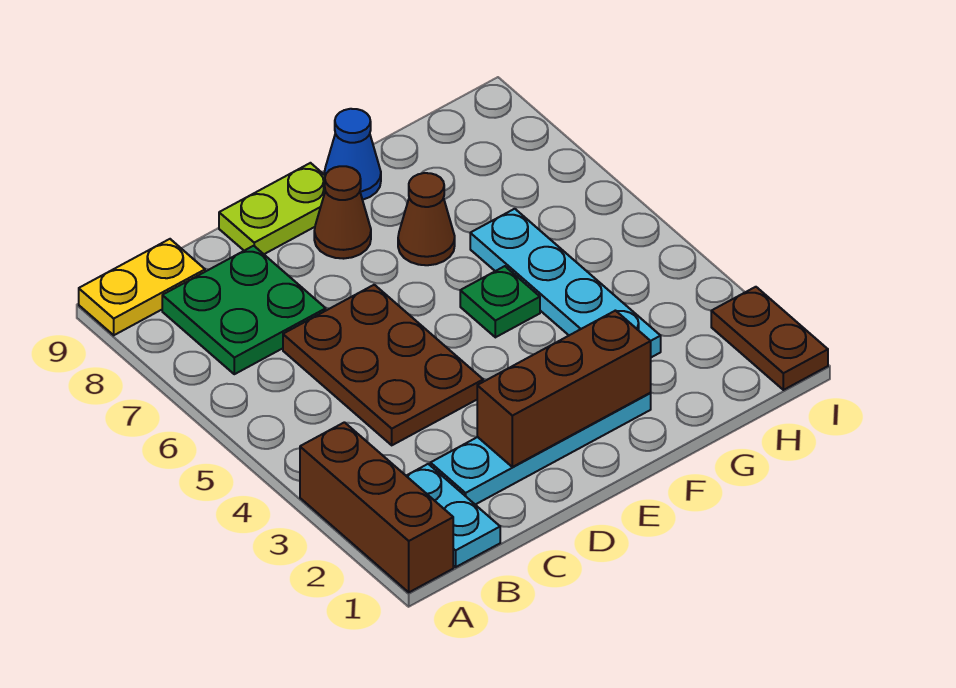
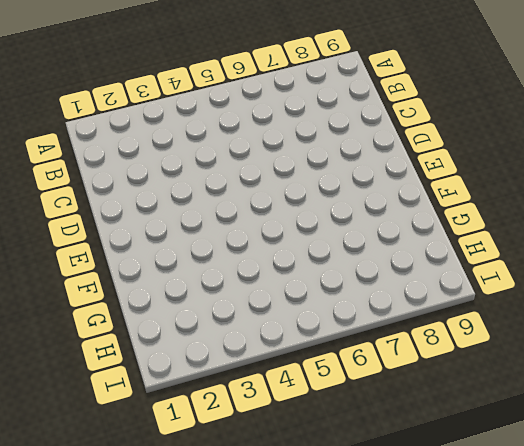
none -> brown 1x3 brick [300,422,453,592]
none -> yellow 1x2 plate [79,239,205,335]
none -> cyan 1x2 plate [406,464,500,567]

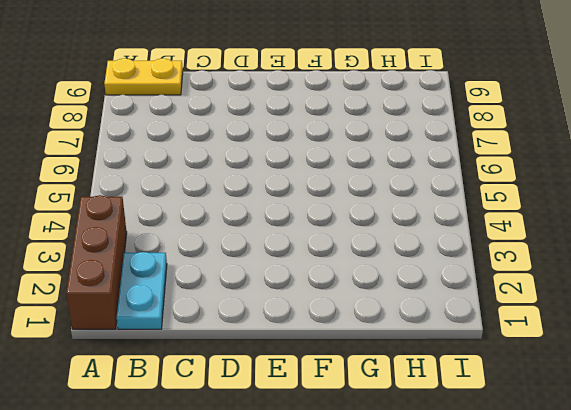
none -> green 2x2 plate [162,246,326,374]
none -> cyan 1x4 plate [430,393,651,505]
none -> brown 2x3 plate [283,285,483,445]

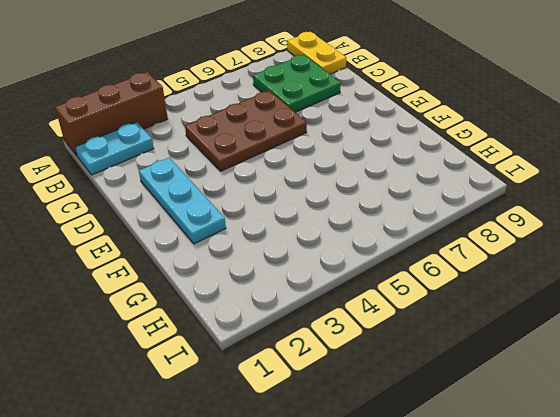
cyan 1x3 plate [139,158,226,244] -> cyan 1x4 plate [430,393,651,505]
none -> lime 1x2 plate [219,163,325,254]
none -> brown 1x1 cone [314,166,371,259]
none -> green 1x1 plate [460,266,540,337]

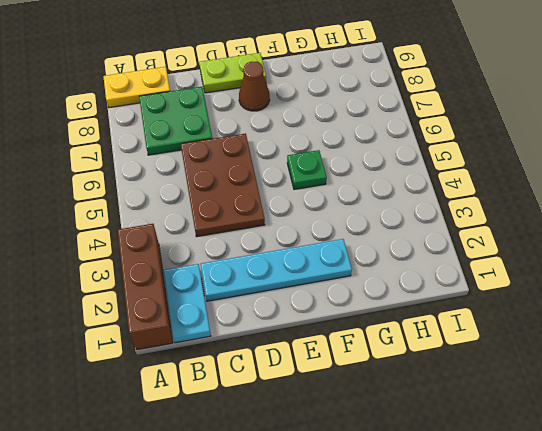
none -> brown 1x1 cone [398,173,455,265]
none -> blue 1x1 cone [324,109,381,200]
none -> cyan 1x4 plate [470,209,661,357]

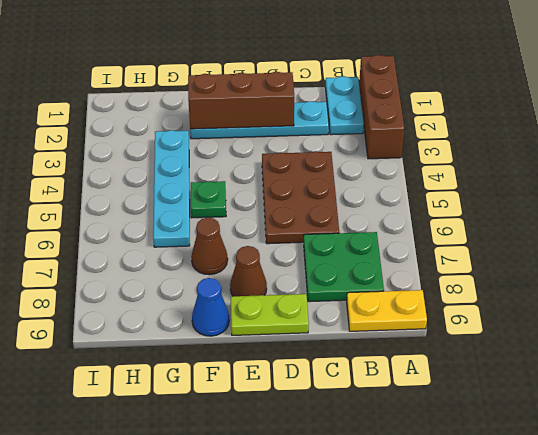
none -> brown 1x2 plate [711,287,828,390]

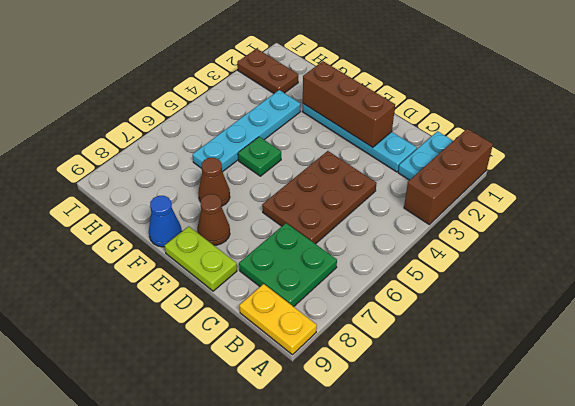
brown 1x2 plate [237,49,298,93] -> brown 1x2 plate turned to [711,287,828,390]

